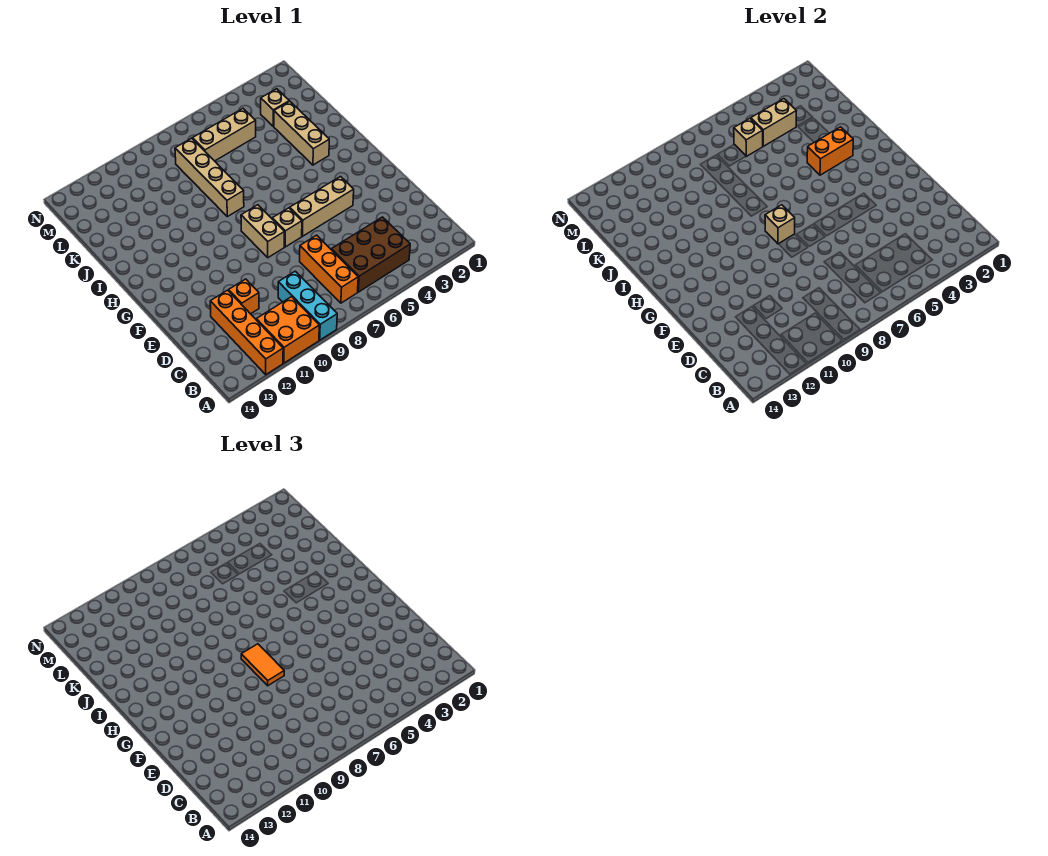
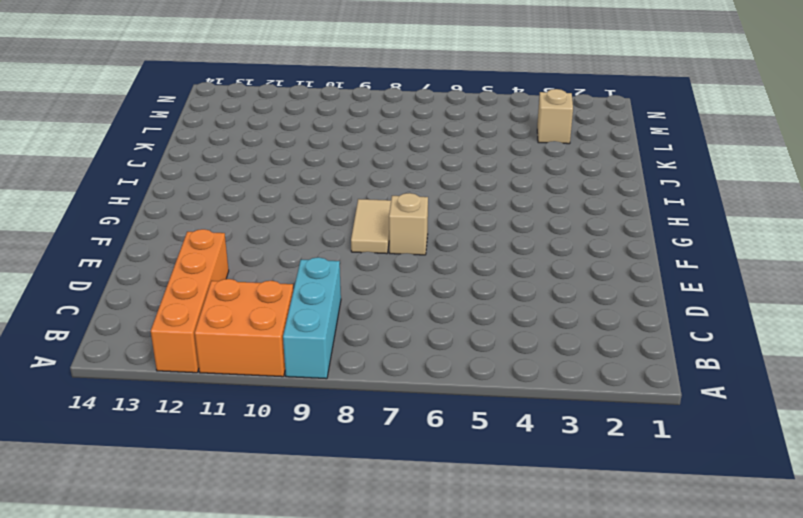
tan 1x2 tile [351,199,391,254] -> tan 1x2 brick [241,205,285,258]
none -> brown 2x3 brick [331,217,410,292]
none -> orange 1x3 brick [300,235,358,303]
none -> orange 1x1 brick [229,279,259,314]

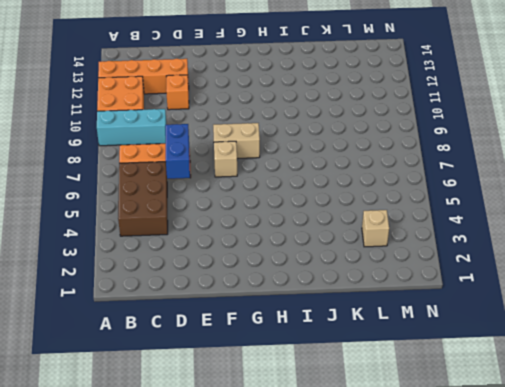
blue 1x2 brick [165,124,190,179] -> none
none -> tan 1x3 brick [290,177,354,236]
none -> tan 1x3 brick [274,101,329,165]
none -> tan 1x4 brick [175,138,244,217]

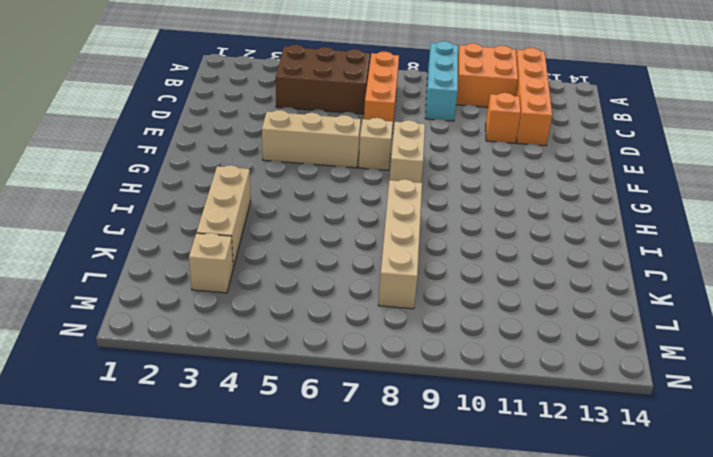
none -> tan 1x3 brick [192,109,256,161]
none -> tan 1x1 brick [765,205,795,244]
none -> orange 1x2 brick [807,127,853,175]

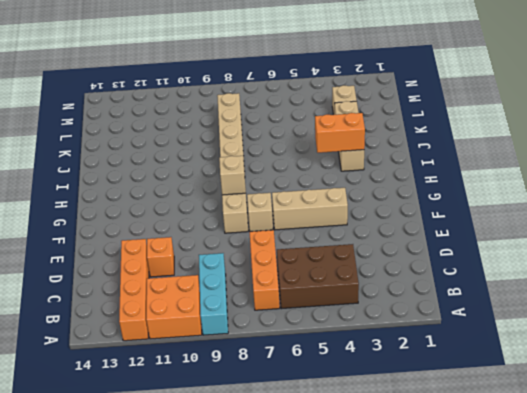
none -> tan 1x3 brick [192,109,256,161]
none -> tan 1x2 brick [751,99,796,146]
none -> tan 1x1 brick [734,118,763,156]

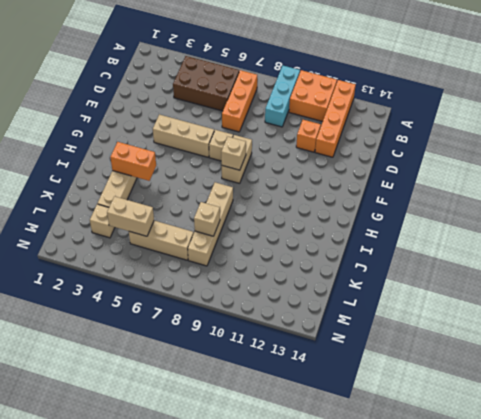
tan 1x1 brick [194,202,220,236] -> tan 1x1 brick moved to [734,118,763,156]
none -> orange 1x2 tile [241,644,284,686]

